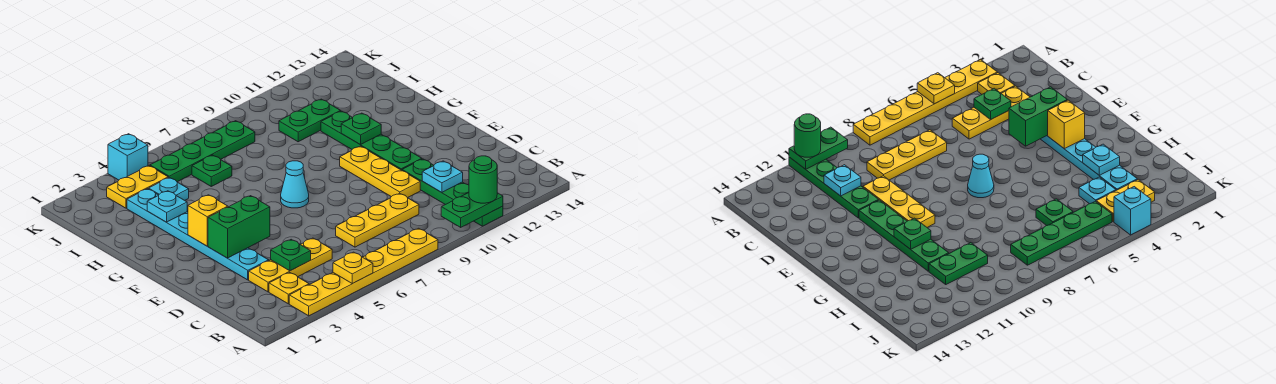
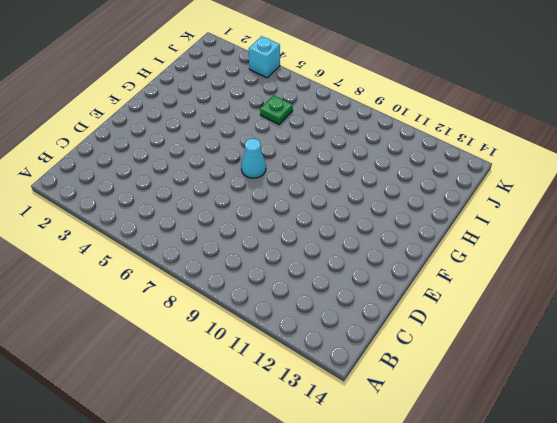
none -> yellow 1x6 plate [289,228,438,316]
none -> green 1x4 plate [402,159,503,226]
none -> yellow 1x1 plate [269,273,309,304]

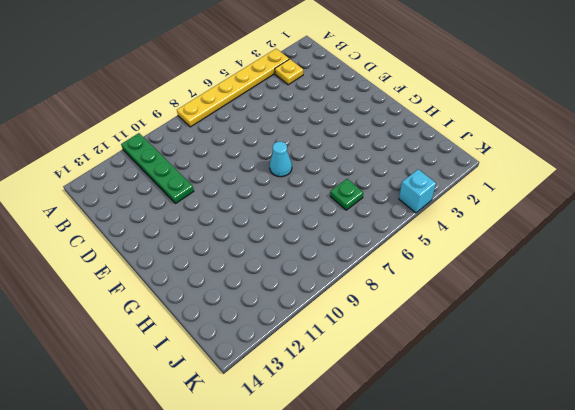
none -> yellow 1x3 plate [249,238,332,292]
none -> yellow 1x3 plate [336,193,419,247]
none -> cyan 1x6 plate [127,189,269,280]

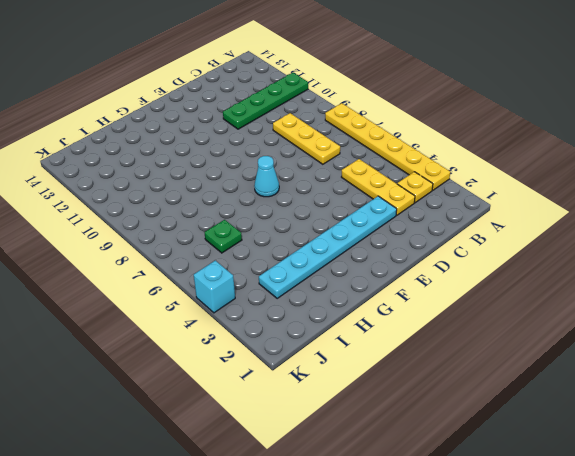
none -> yellow 1x3 plate [340,146,420,198]
none -> green 1x4 plate [321,111,422,170]
none -> cyan 1x1 plate [149,178,189,200]

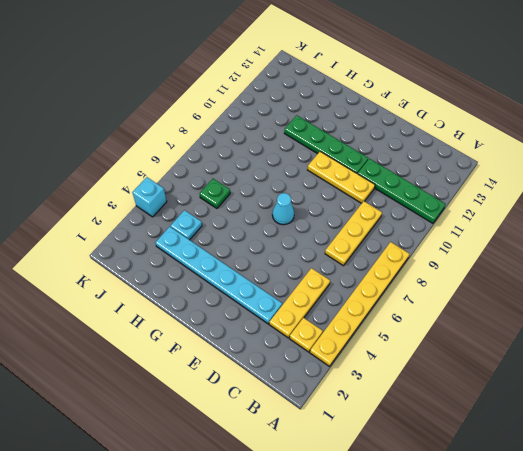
none -> green 1x2 plate [279,99,341,142]
none -> yellow 1x2 plate [107,166,168,208]
none -> green 1x4 plate [150,121,255,182]

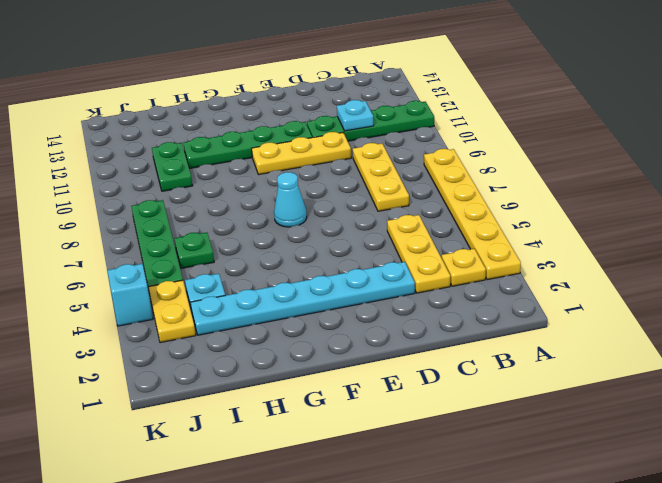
none -> yellow 1x1 plate [333,252,373,284]
none -> green 1x2 plate [441,193,503,227]
none -> green 1x1 plate [271,239,311,271]

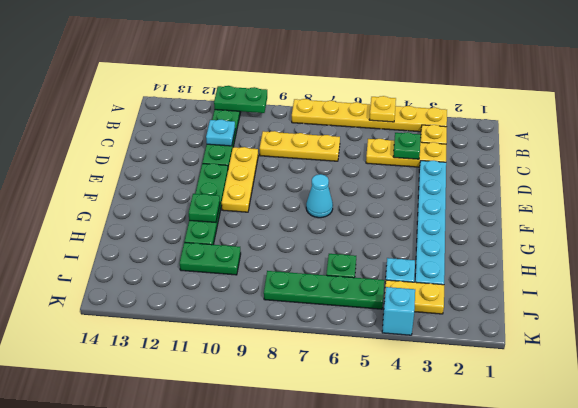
none -> green 1x2 brick [208,196,270,258]
none -> yellow 1x1 brick [188,195,228,246]
none -> cyan 1x1 plate [147,191,187,222]

